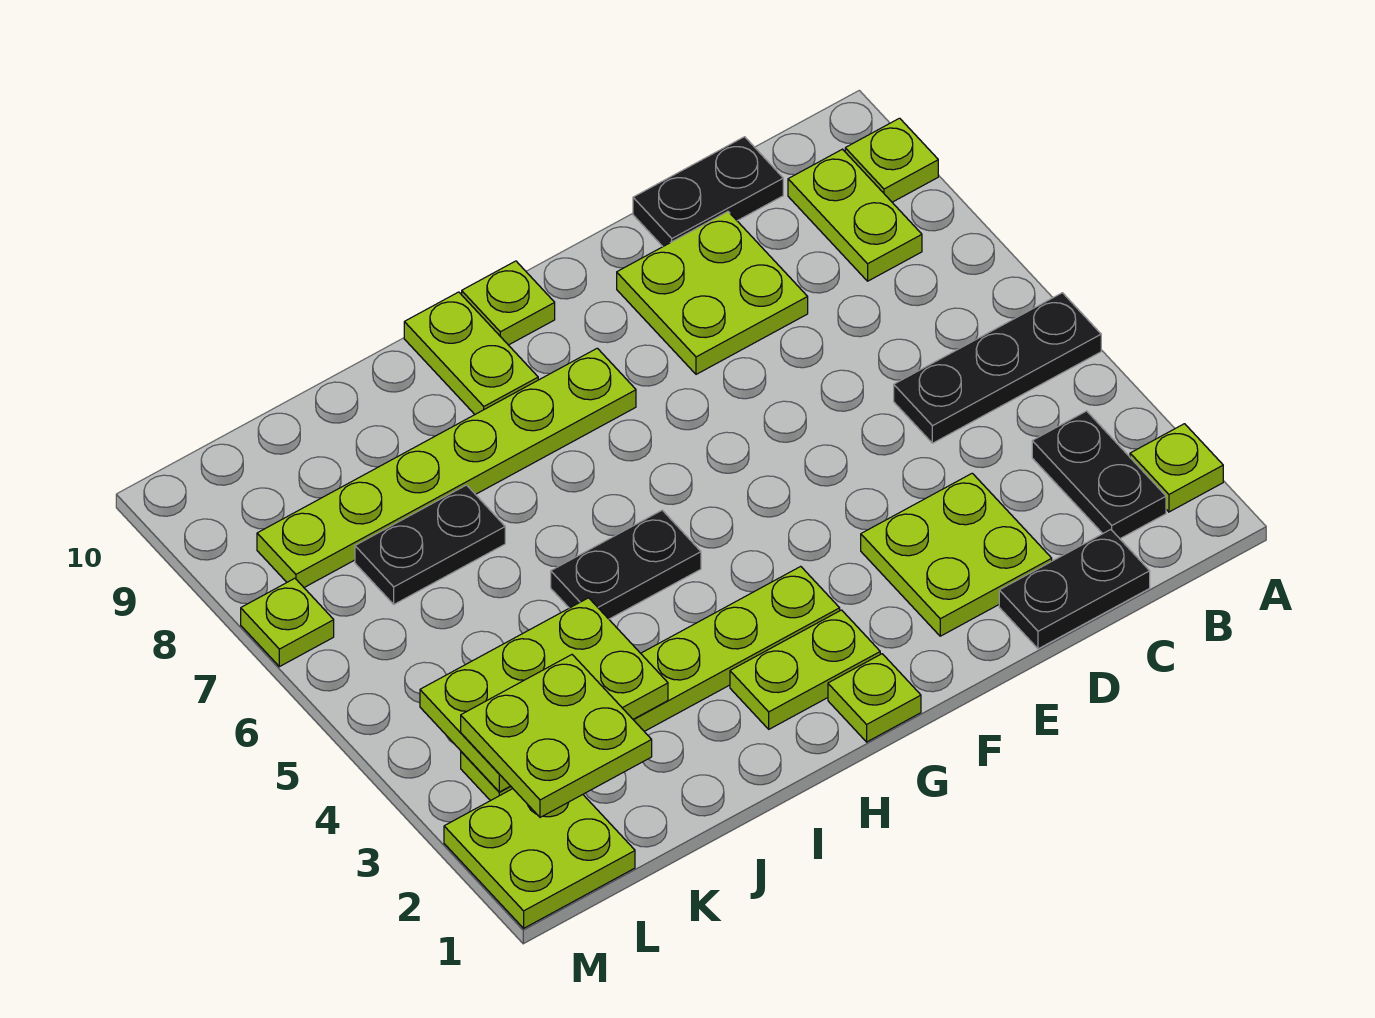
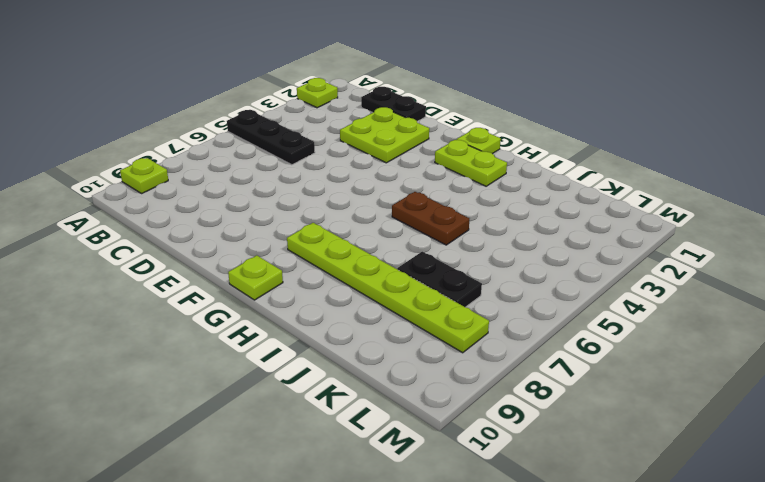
brown 1x2 plate [392,192,469,245] -> black 1x2 plate [551,510,701,619]
none -> black 1x2 plate [1032,411,1166,539]
none -> lime 1x2 plate [788,149,922,281]
none -> black 1x2 plate [633,137,783,246]

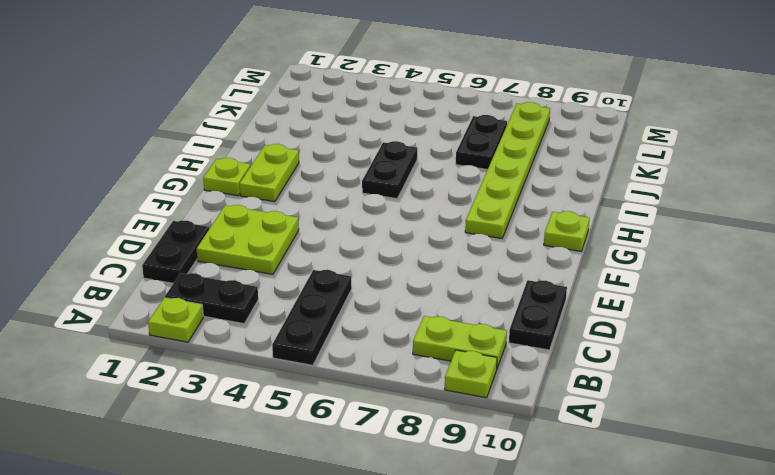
none -> lime 2x2 plate [617,212,808,374]
none -> lime 1x6 plate [461,566,840,801]
none -> lime 1x2 plate [404,292,538,414]

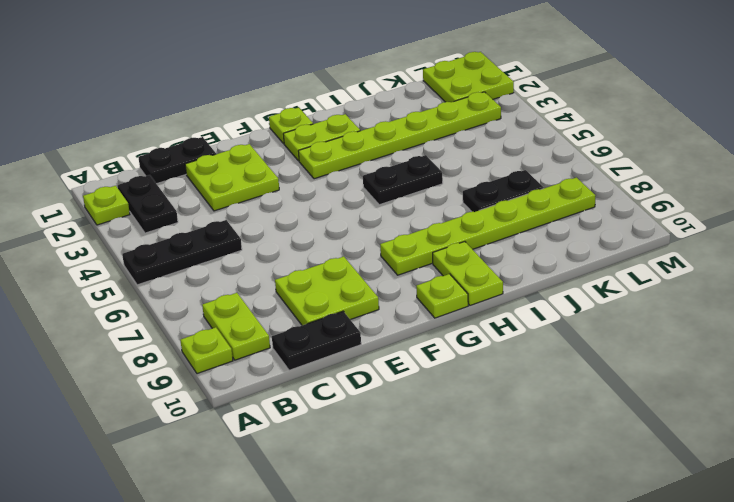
none -> lime 1x1 plate [241,578,334,667]
none -> lime 2x3 plate [420,598,668,792]
none -> lime 2x2 plate [461,655,652,817]

